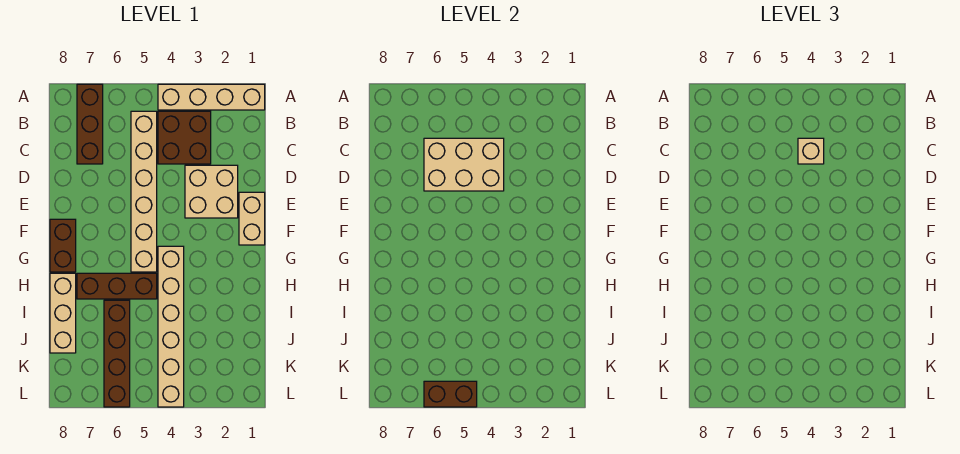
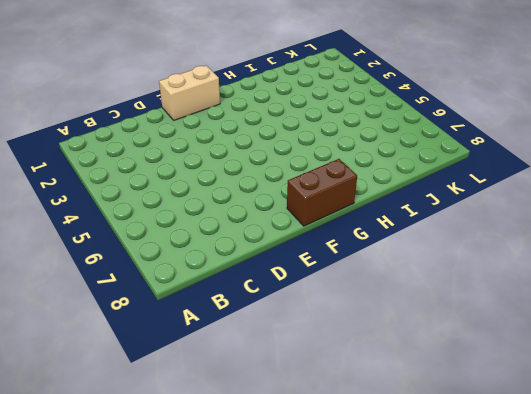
none -> tan 1x4 brick [158,84,265,110]
none -> brown 1x3 brick [77,84,103,164]
none -> brown 2x2 brick [158,111,211,164]

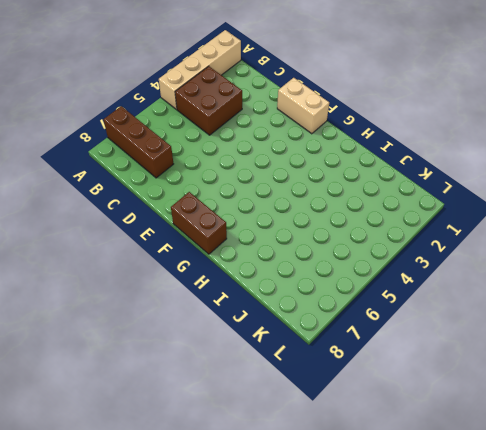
none -> tan 1x6 brick [131,111,157,272]
none -> tan 2x2 brick [185,165,238,218]
none -> tan 1x6 brick [158,246,184,407]

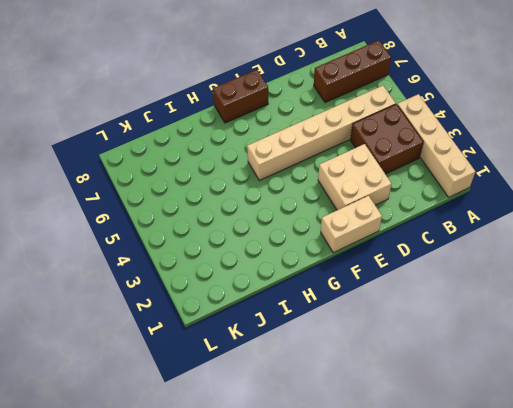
none -> tan 1x6 brick [158,246,184,407]
none -> brown 1x3 brick [77,273,157,299]
none -> tan 1x3 brick [50,273,76,353]

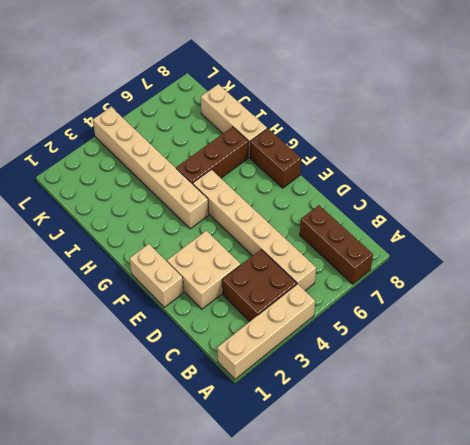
none -> brown 1x4 brick [104,300,130,407]
none -> tan 2x3 brick [424,138,504,191]
none -> brown 1x2 brick [424,381,477,407]

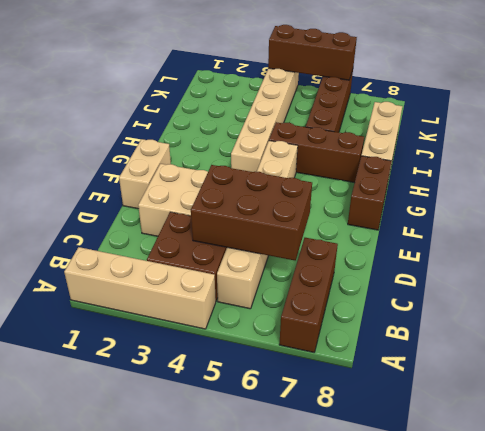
brown 2x3 brick [191,165,312,260] -> tan 2x3 brick [424,138,504,191]
brown 1x3 brick [268,25,357,80] -> brown 1x2 brick [424,381,477,407]
none -> tan 1x1 brick [798,138,824,164]

